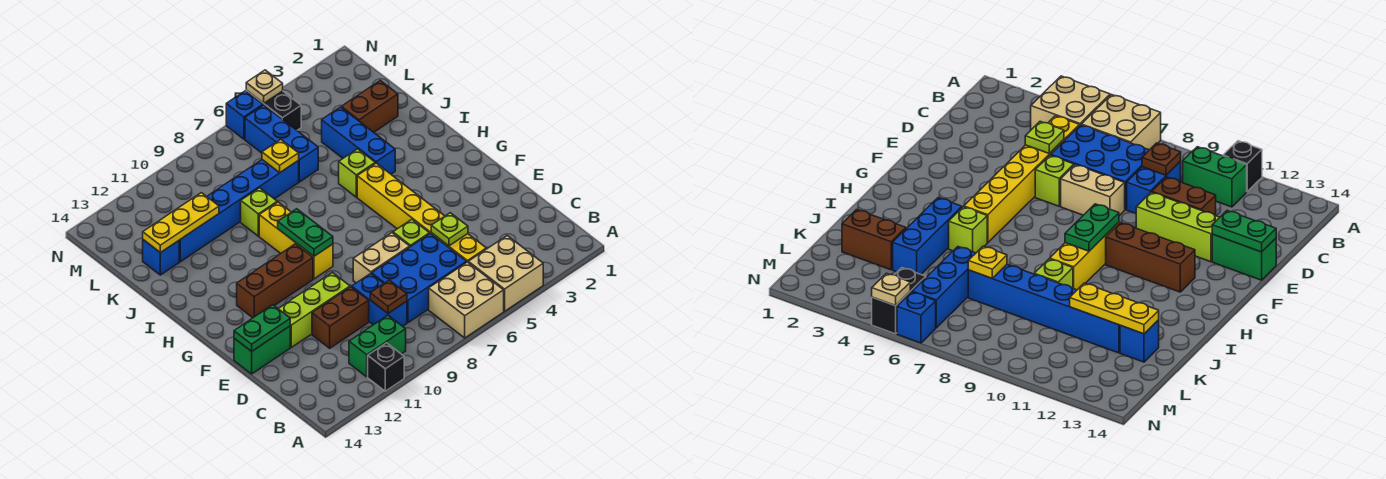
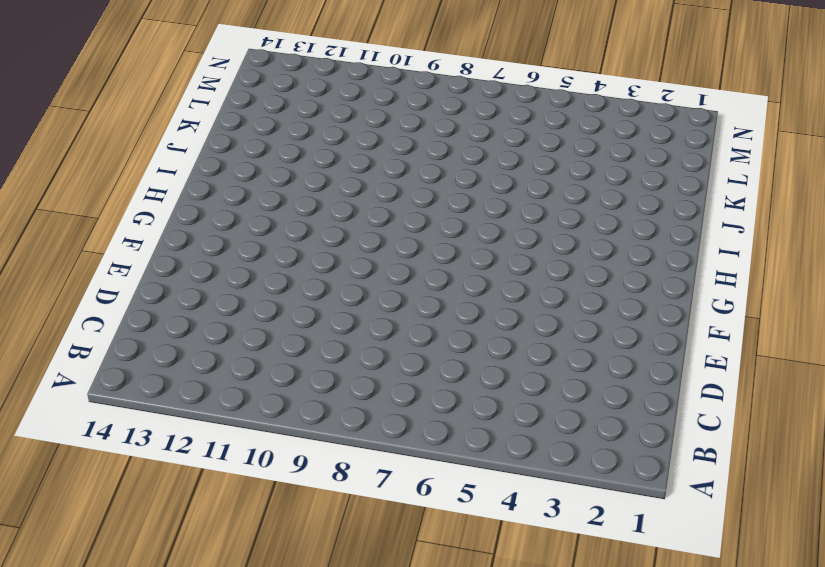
none -> tan 2x2 brick [468,236,543,311]
none -> tan 2x2 brick [429,262,504,338]
none -> black 1x1 brick [368,343,404,391]
none -> green 1x2 brick [349,315,406,377]

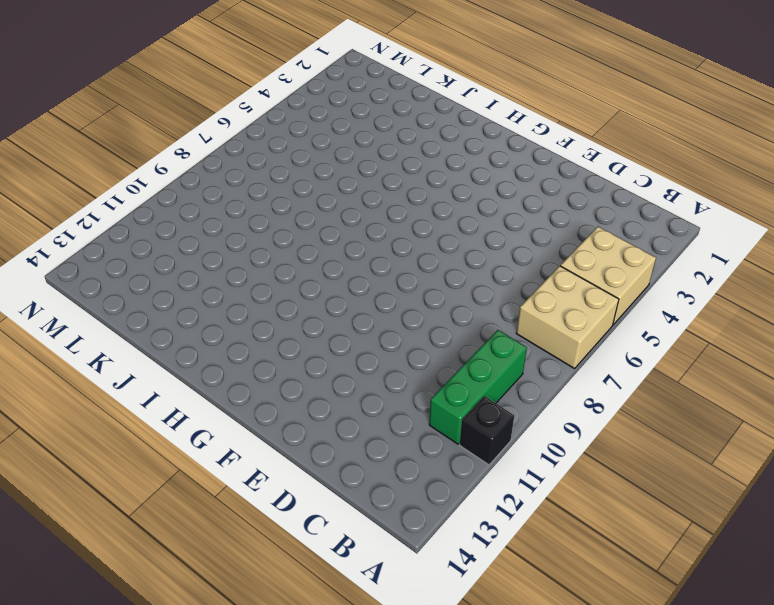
green 1x3 brick [429,330,527,444] -> green 1x2 brick [349,315,406,377]
none -> yellow 1x6 brick [357,163,486,262]
none -> blue 2x3 brick [372,234,467,323]
none -> blue 1x2 brick [352,274,407,326]
none -> brown 1x2 brick [312,287,369,348]

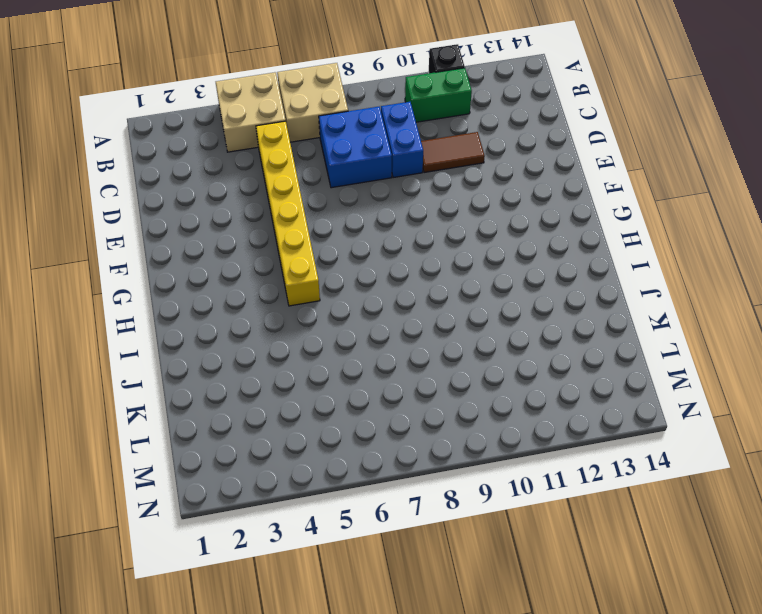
blue 2x2 brick [319,107,392,188] -> blue 2x3 brick [372,234,467,323]
brown 1x2 tile [421,132,485,173] -> brown 1x2 brick [312,287,369,348]
none -> lime 1x1 brick [393,219,430,247]
none -> tan 1x2 brick [353,233,410,283]
none -> lime 1x3 brick [278,273,350,347]
none -> green 1x2 brick [234,326,290,374]

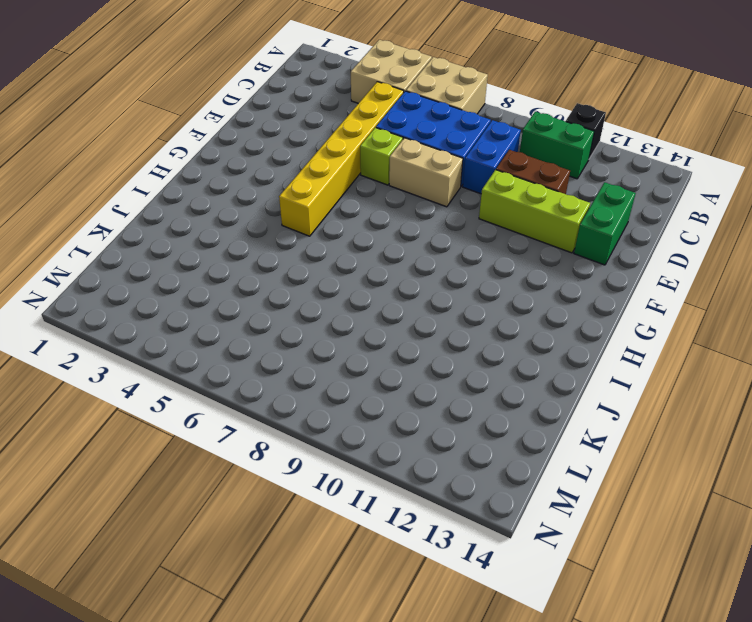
green 1x2 brick [574,182,636,265] -> green 1x2 brick turned to [234,326,290,374]
none -> yellow 1x3 brick [259,202,333,279]
none -> brown 1x3 brick [237,244,313,318]
none -> blue 1x3 brick [322,107,395,174]
none -> lime 1x1 brick [339,149,375,197]

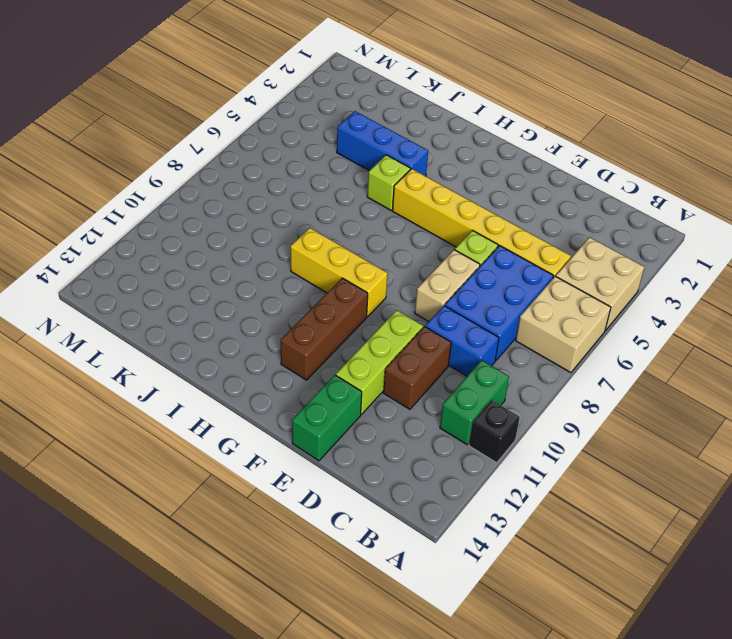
none -> lime 1x1 brick [241,188,277,236]
none -> brown 1x2 brick [341,81,398,132]
none -> blue 1x3 brick [245,105,318,182]
none -> blue 1x6 brick [179,160,299,262]

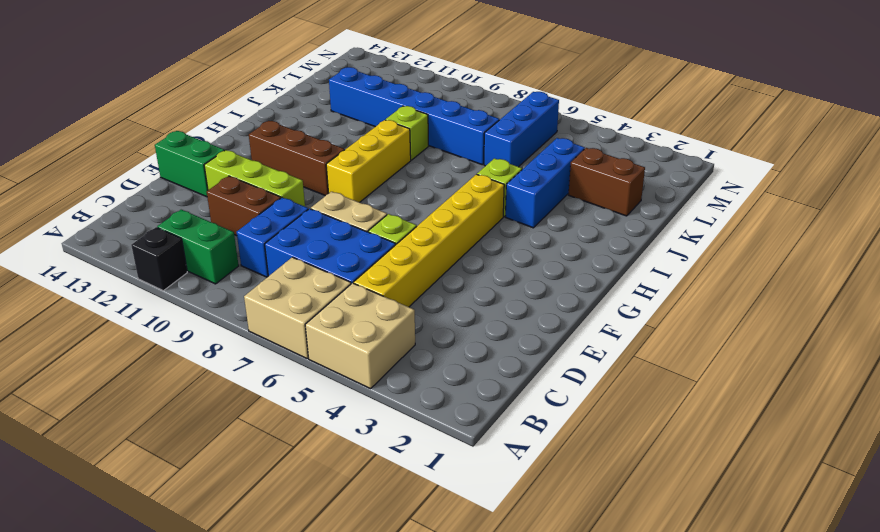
none -> blue 1x1 brick [143,240,179,275]
none -> black 1x2 brick [246,90,301,130]
none -> blue 1x1 brick [226,91,263,139]
none -> brown 1x1 plate [370,280,407,313]

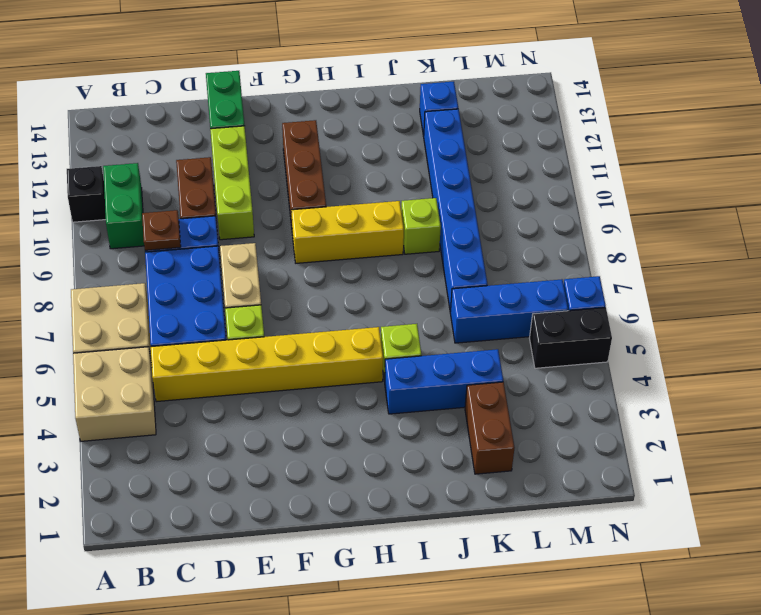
none -> lime 1x1 plate [431,213,468,246]
none -> green 1x2 plate [234,305,290,351]
none -> green 1x2 plate [278,209,333,256]
none -> yellow 1x1 plate [262,140,299,172]

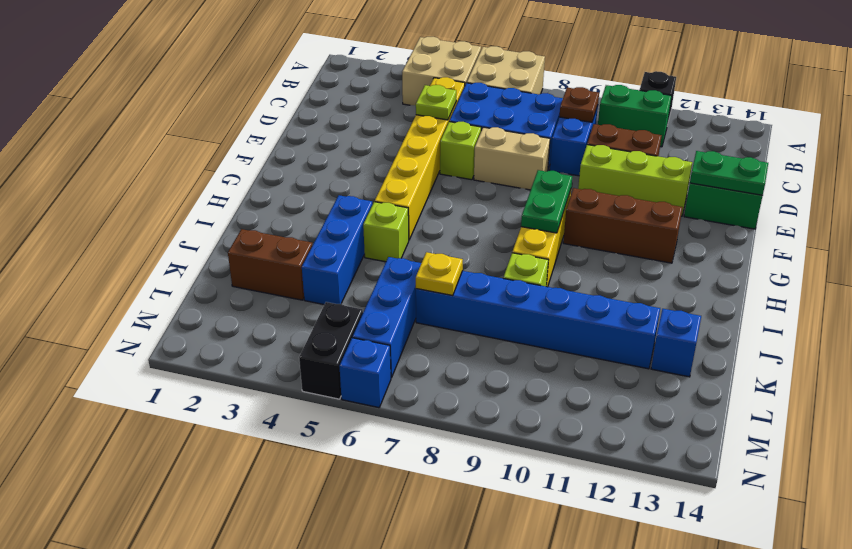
none -> yellow 1x3 plate [143,193,219,253]
none -> tan 1x1 plate [246,70,283,103]

